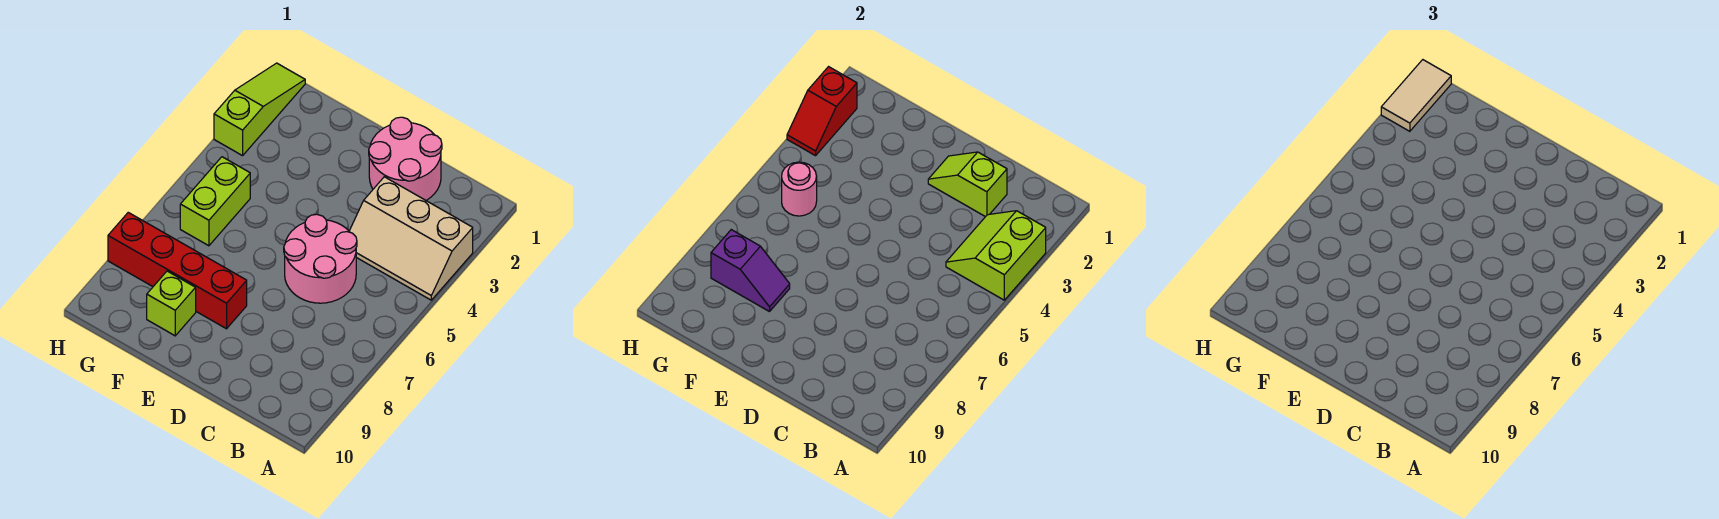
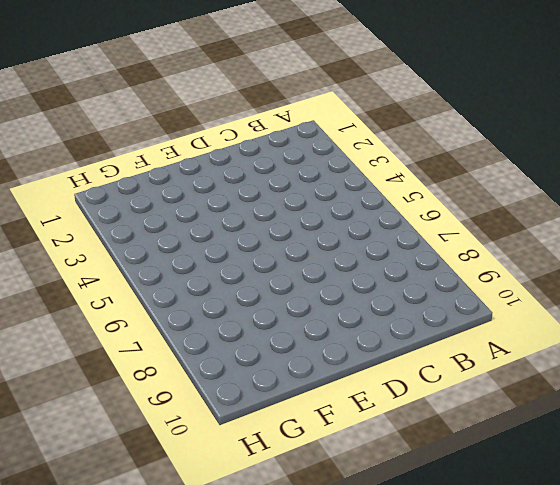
none -> tan 2x3 slope [349,177,473,300]
none -> pink 2x2 round brick [369,117,442,200]
none -> pink 2x2 round brick [284,214,357,303]

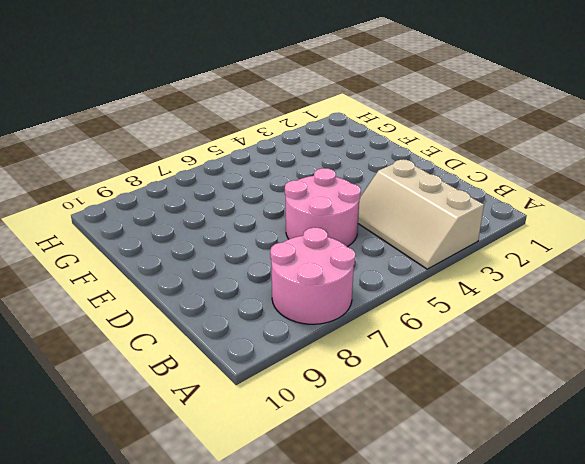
pink 2x2 round brick [270,227,355,324] -> pink 2x2 round brick moved to [369,117,442,200]
none -> red 1x4 brick [108,212,247,329]
none -> lime 1x1 brick [147,271,196,336]
none -> lime 1x2 brick [180,157,250,246]

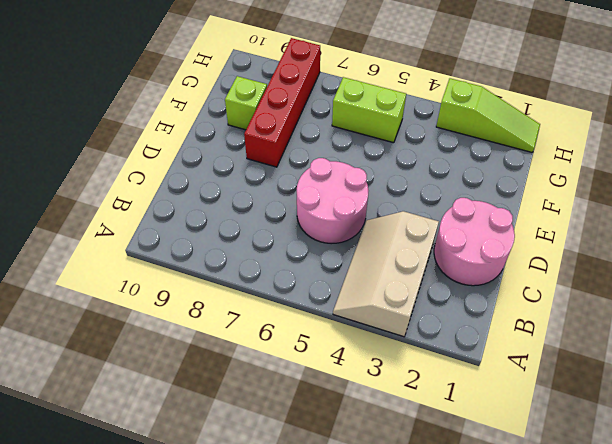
none -> lime 2x2 slope [946,211,1046,300]
none -> lime 1x2 slope [928,152,1007,217]
none -> purple 1x2 slope [711,230,790,312]

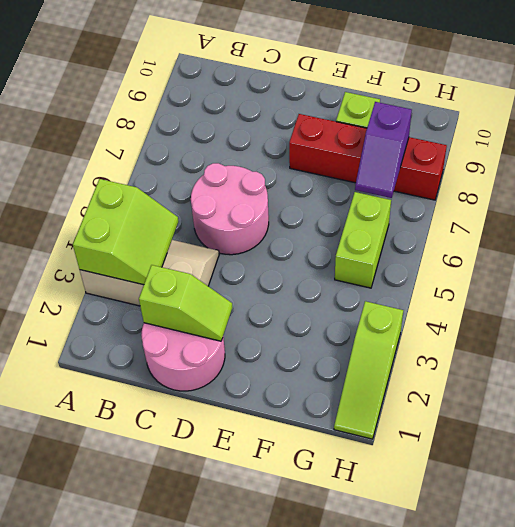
purple 1x2 slope [355,102,412,198] -> purple 1x2 slope turned to [711,230,790,312]
none -> pink 1x1 round brick [782,162,817,216]
none -> red 1x2 slope [787,67,857,156]
none -> tan 1x2 tile [1381,60,1451,131]

